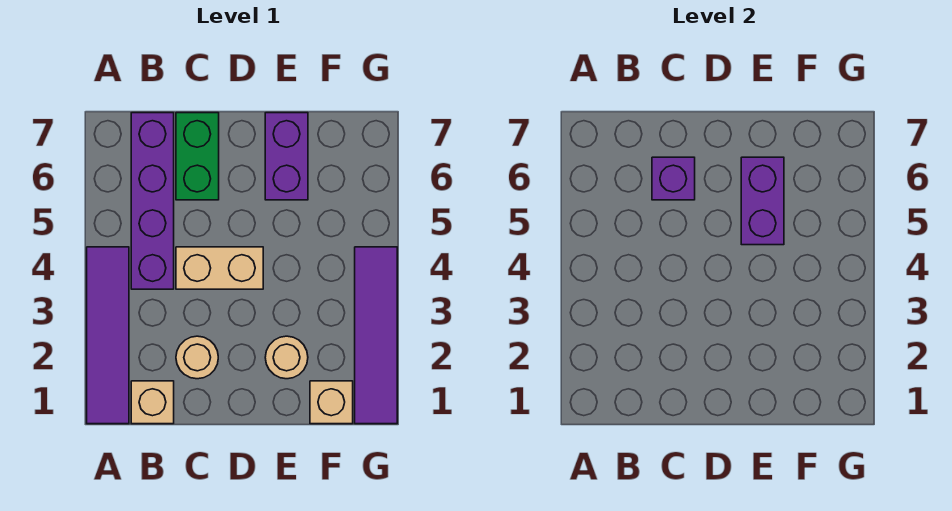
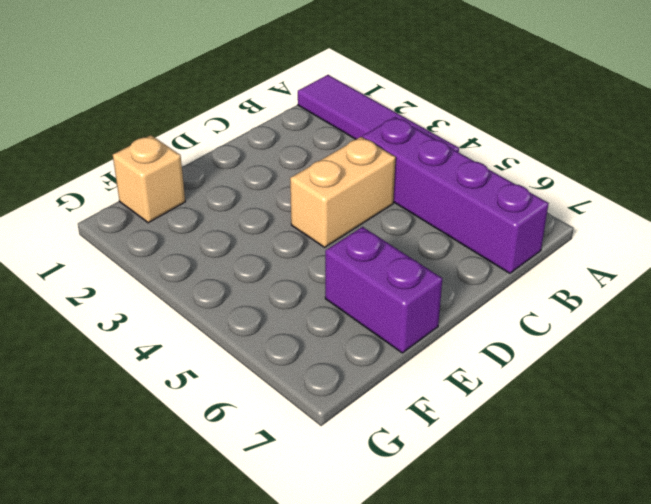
none -> tan 1x1 brick [131,381,174,424]
none -> tan 1x1 round brick [176,336,218,379]
none -> green 1x2 brick [176,113,219,200]

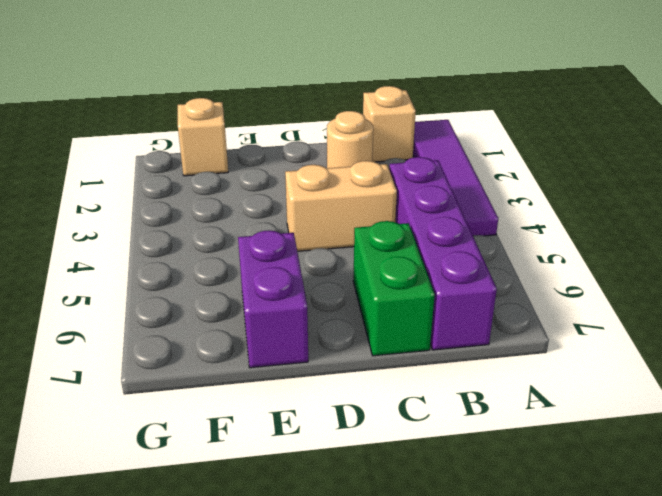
none -> tan 1x1 round brick [265,336,308,379]
none -> purple 1x4 tile [355,247,397,424]
none -> purple 1x1 brick [652,157,695,200]

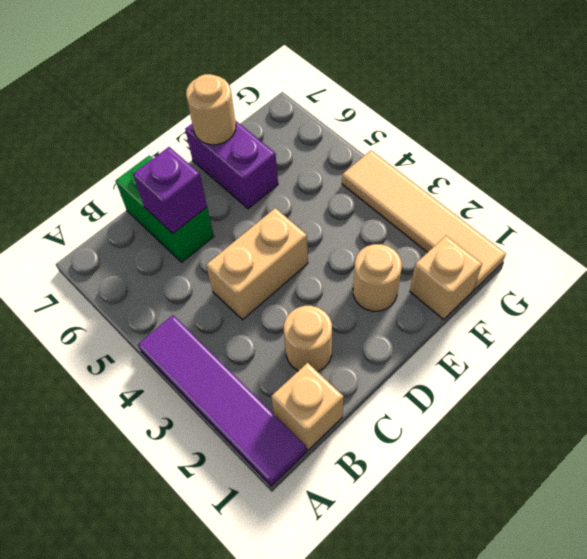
tan 1x1 round brick [186,74,236,145] -> none
tan 1x4 tile [342,151,506,290] -> purple 1x4 tile [355,247,397,424]
none -> purple 1x4 brick [131,113,174,289]
none -> purple 1x2 brick [741,157,784,245]

